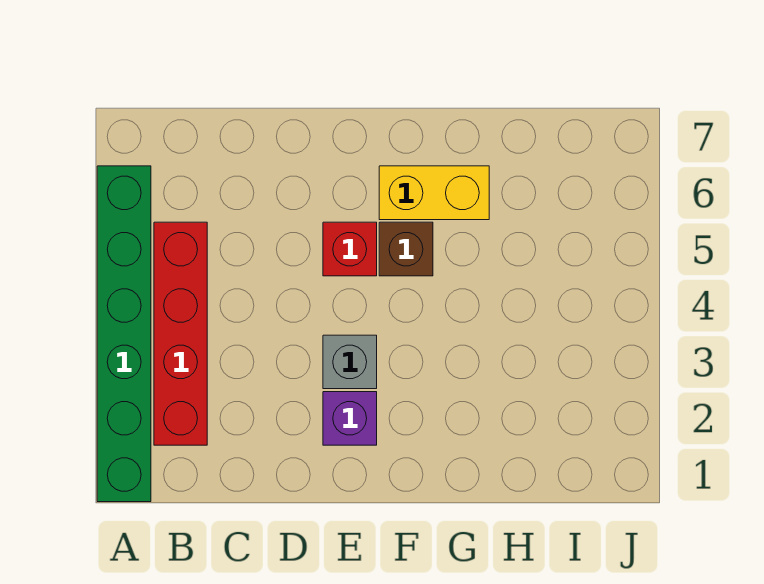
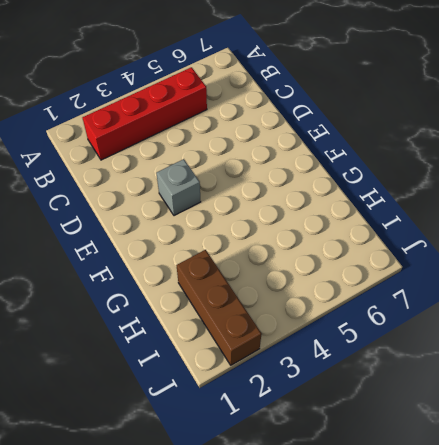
brown 1x3 brick [177,250,261,365] -> none
none -> green 1x6 brick [97,166,151,502]
none -> purple 1x1 brick [323,392,377,445]

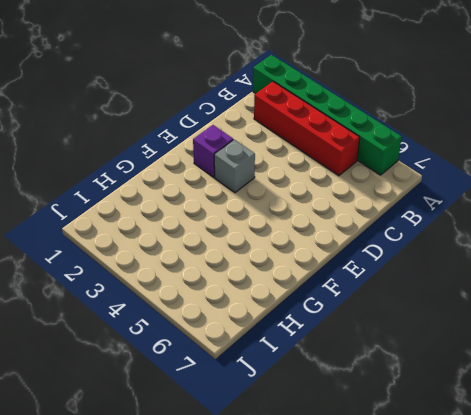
none -> red 1x1 brick [323,222,377,276]
none -> brown 1x1 brick [379,222,433,276]

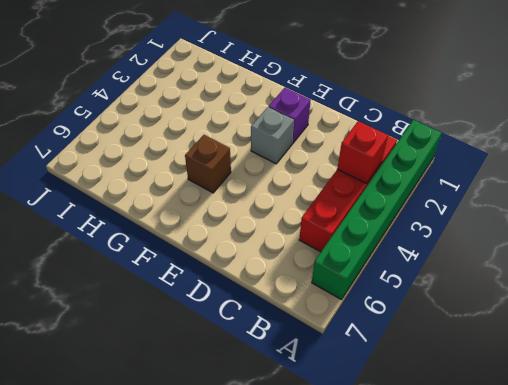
red 1x1 brick [337,121,388,184] -> red 1x1 brick moved to [323,222,377,276]
none -> yellow 1x2 brick [379,166,489,220]

